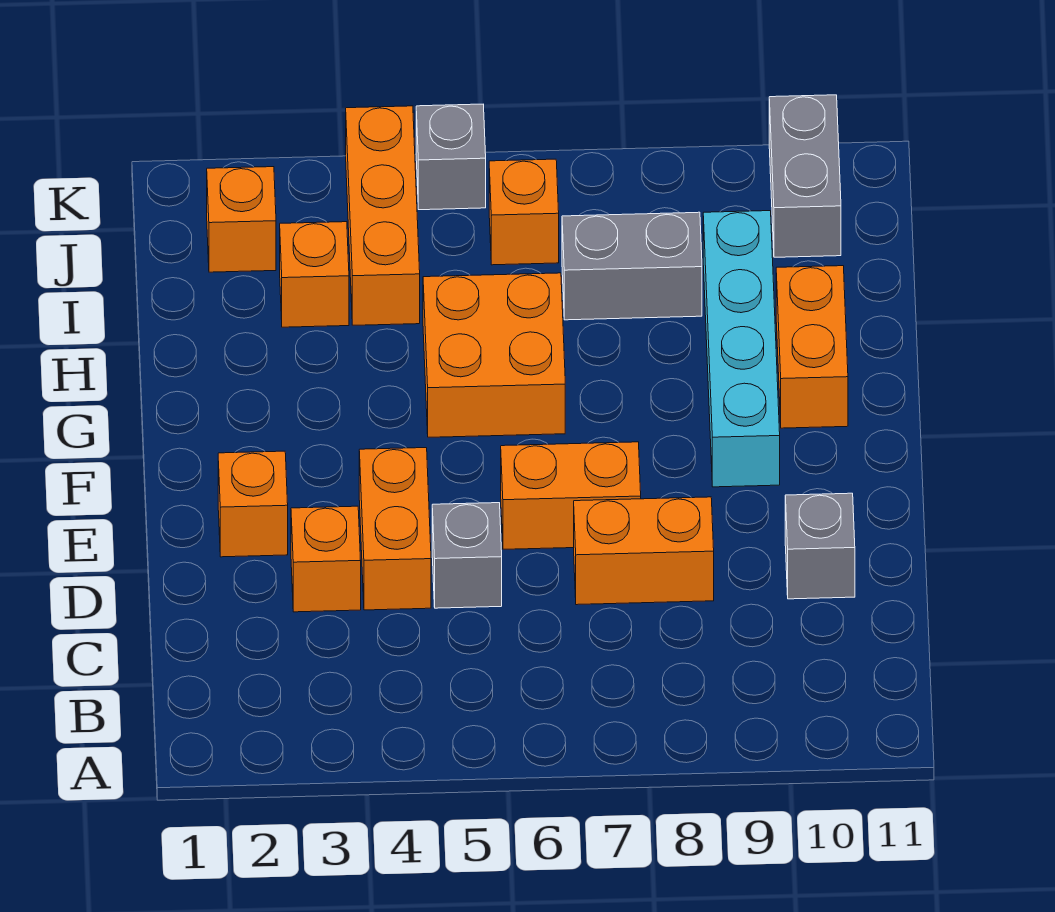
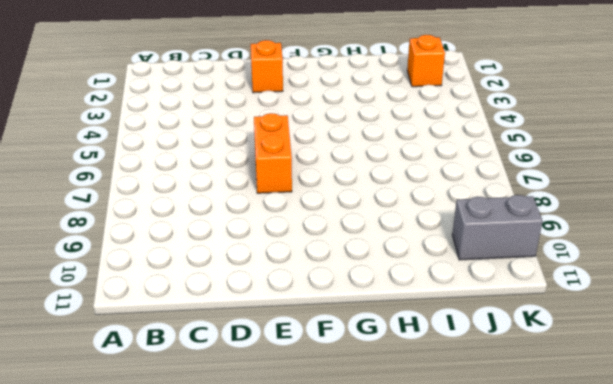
none -> orange 1x1 brick [291,506,361,612]
none -> orange 1x2 brick [359,448,431,610]
none -> grey 1x1 brick [432,503,502,608]

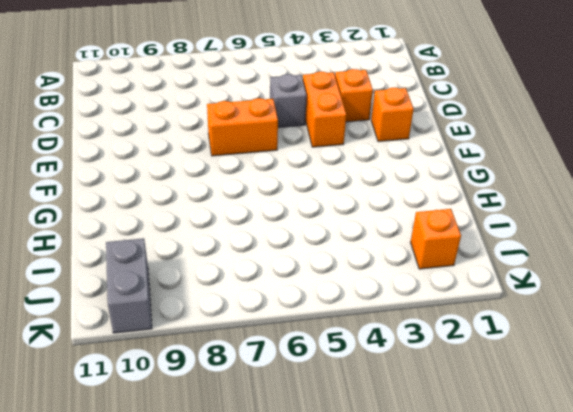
none -> orange 1x2 brick [574,497,714,605]
none -> grey 1x1 brick [785,493,855,599]
none -> cyan 1x4 brick [703,211,780,487]

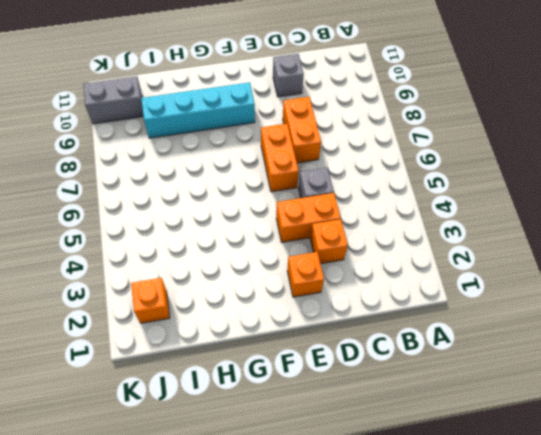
none -> orange 2x2 brick [423,273,565,437]
none -> orange 1x2 brick [776,266,848,428]
none -> orange 1x1 brick [280,222,349,327]

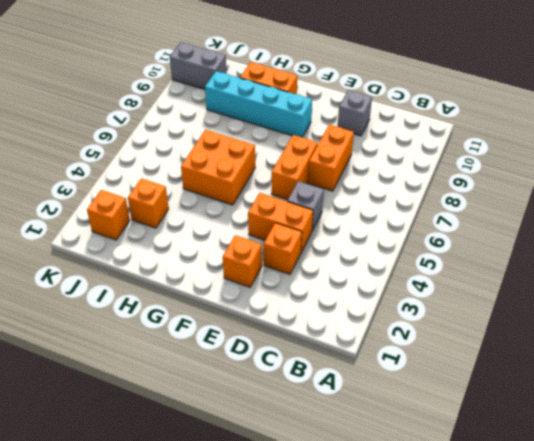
none -> orange 1x3 brick [346,106,420,325]
none -> grey 1x2 brick [562,212,702,320]
none -> orange 1x1 brick [489,159,559,265]

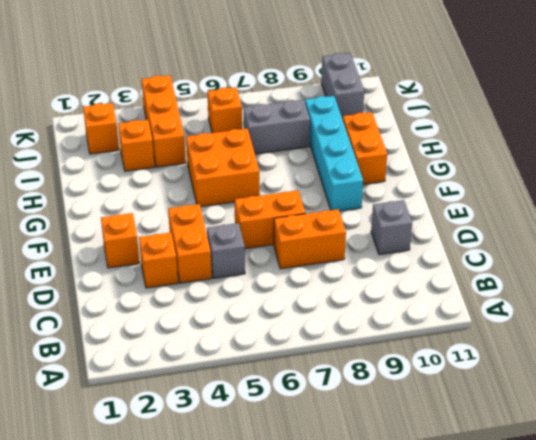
none -> grey 1x1 brick [416,104,486,210]

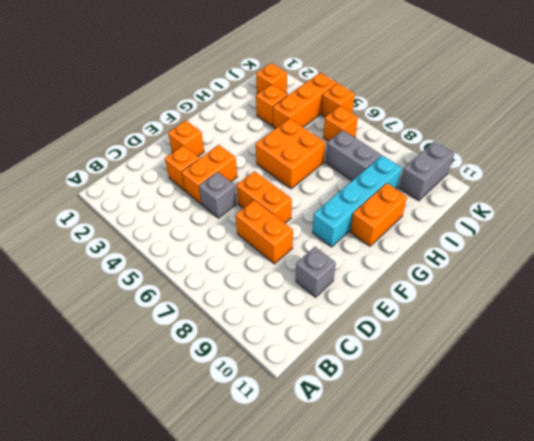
orange 1x1 brick [321,83,355,117] -> grey 1x1 brick [416,104,486,210]

